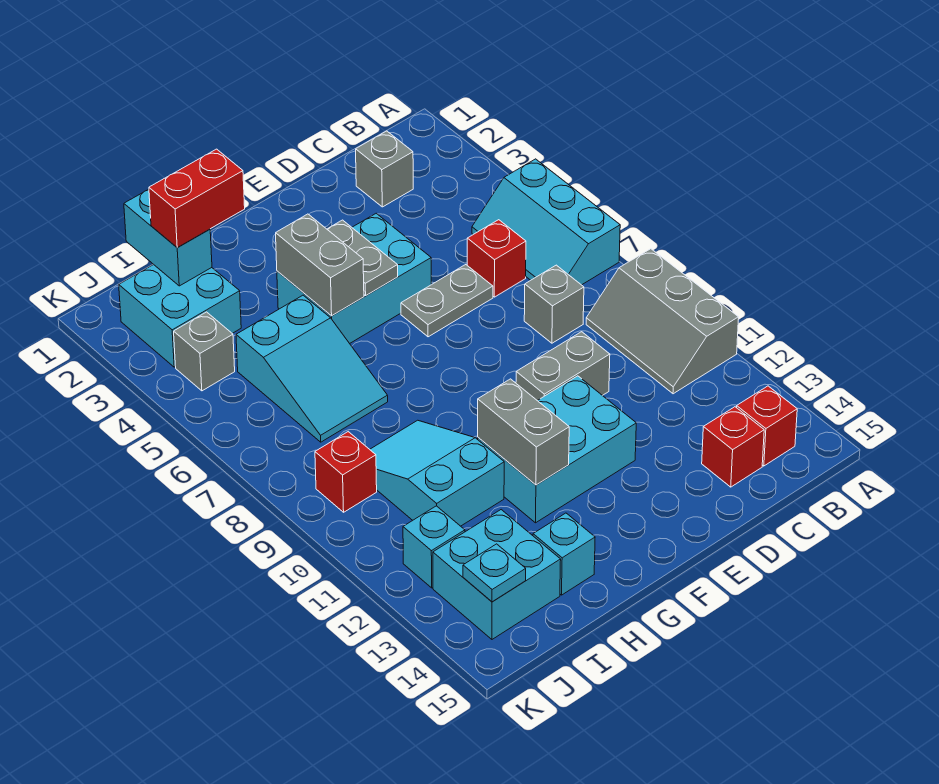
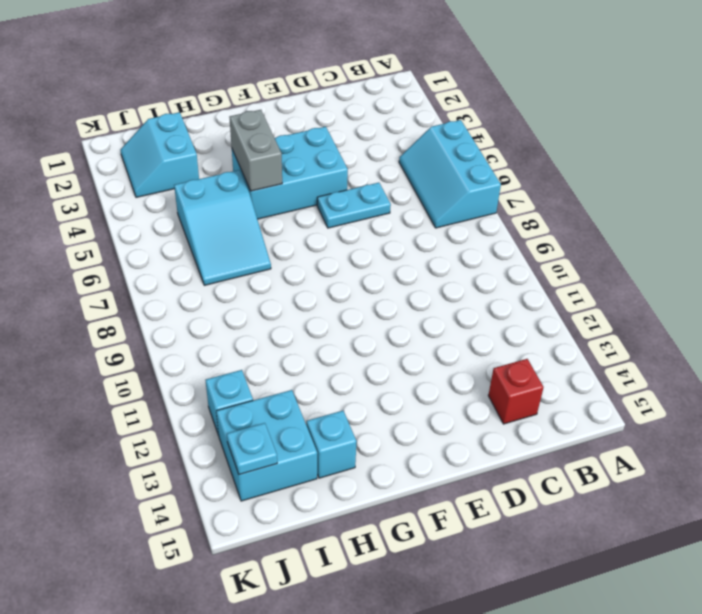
cyan 1x2 plate [317,183,391,228] -> grey 1x2 plate [401,265,493,337]
cyan 2x2 slope [121,112,199,197] -> cyan 2x2 brick [119,265,241,367]
none -> grey 2x3 slope [586,249,739,394]
none -> red 1x1 brick [737,386,797,466]
none -> grey 1x1 brick [356,131,413,207]

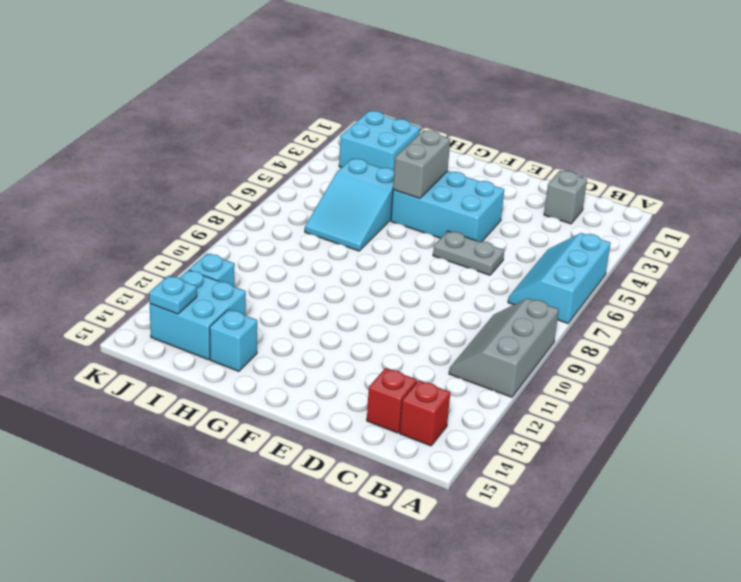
none -> red 1x1 brick [467,220,526,297]
none -> grey 1x1 brick [524,265,584,343]
none -> grey 1x2 brick [516,332,610,401]

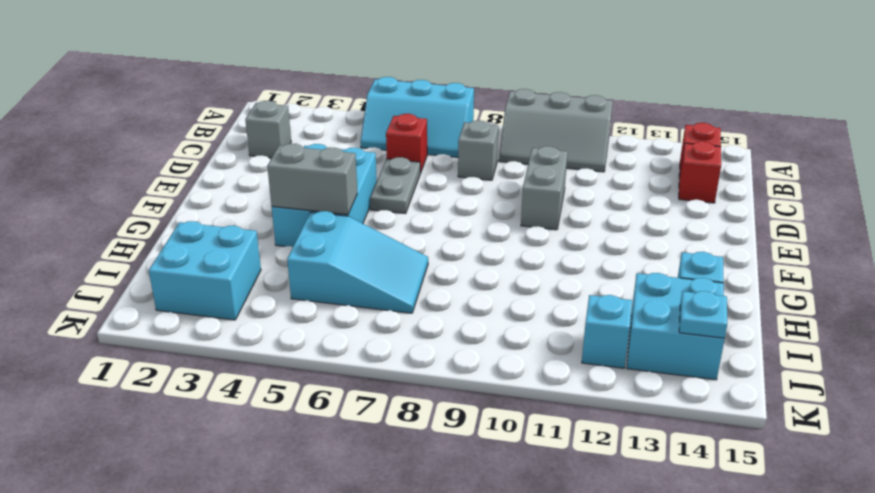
none -> cyan 2x3 brick [478,376,636,523]
none -> cyan 2x3 slope [370,420,504,526]
none -> grey 1x1 brick [174,312,235,391]

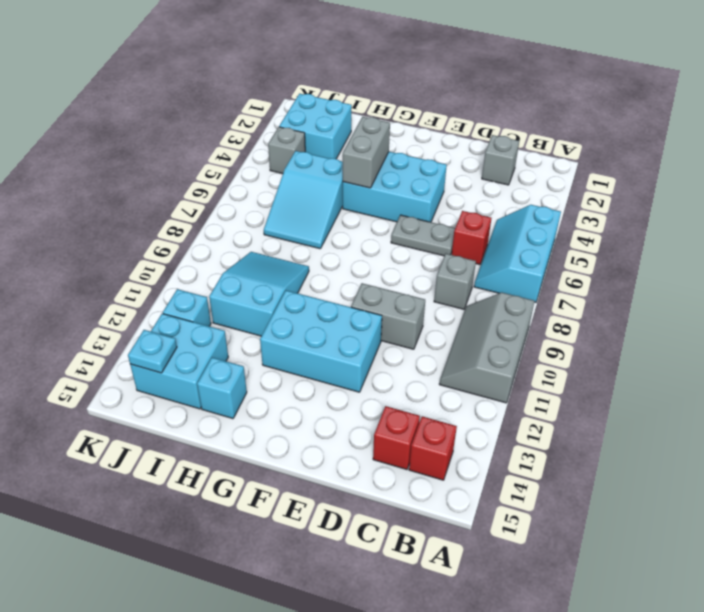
none -> red 1x1 brick [315,432,377,512]
none -> grey 1x2 plate [327,220,398,296]
none -> grey 1x2 brick [478,379,569,485]

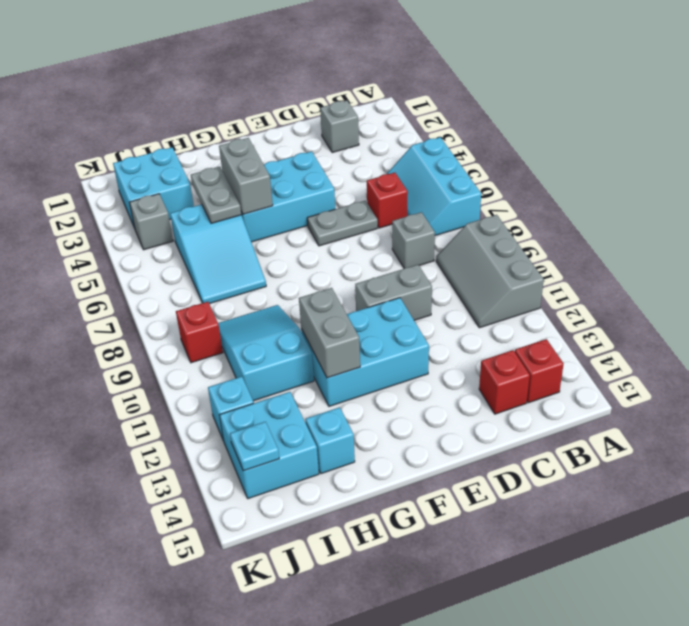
grey 1x2 plate [191,167,241,223] -> grey 1x2 plate moved to [327,220,398,296]
none -> cyan 1x2 brick [124,189,212,286]
none -> red 1x2 brick [149,149,245,248]

